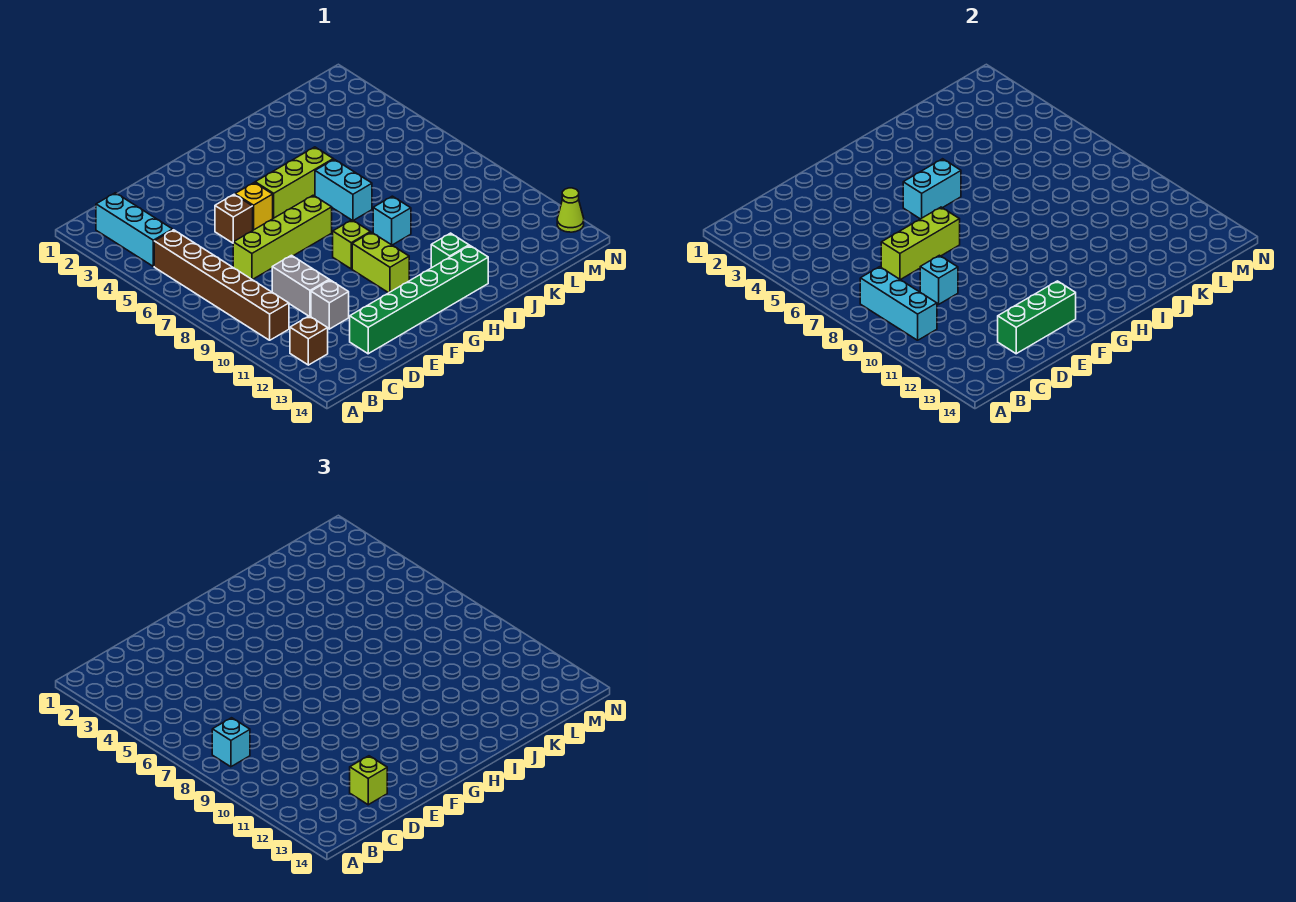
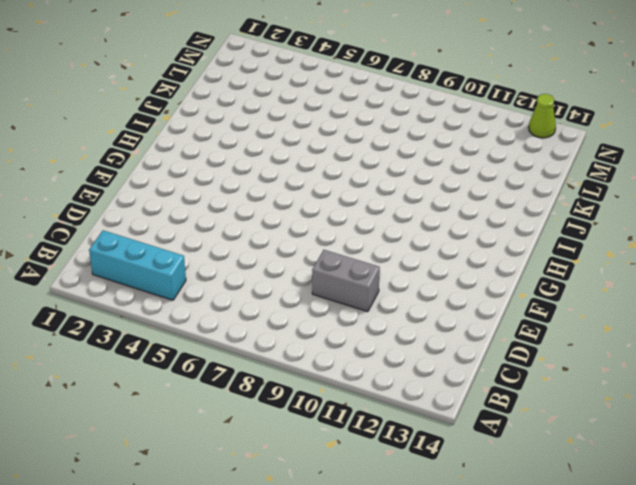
none -> brown 1x6 brick [154,230,289,340]
none -> brown 1x1 brick [290,316,328,365]
none -> lime 1x4 brick [233,195,332,280]

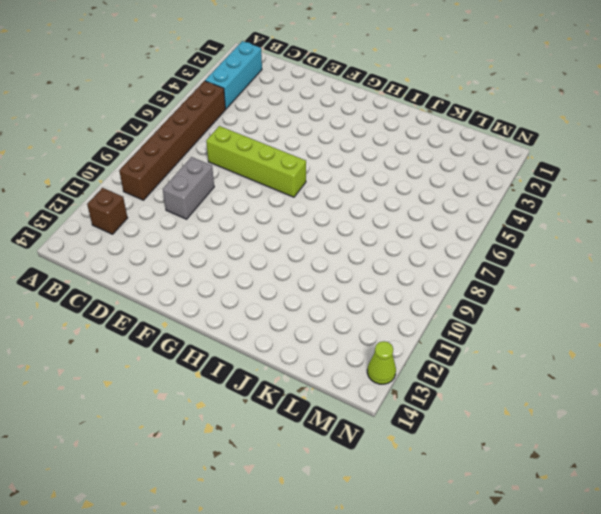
none -> grey 1x1 brick [311,280,349,329]
none -> green 1x6 brick [350,246,488,354]
none -> brown 1x1 brick [215,194,253,243]

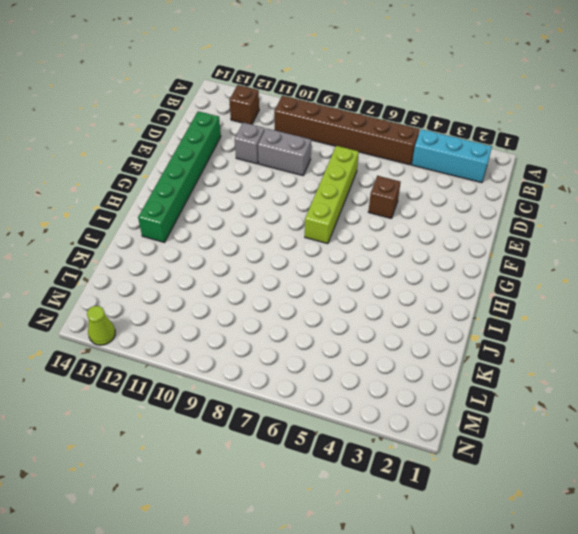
none -> yellow 1x1 brick [235,182,273,230]
none -> lime 1x3 brick [255,147,333,218]
none -> lime 1x1 brick [333,220,370,269]

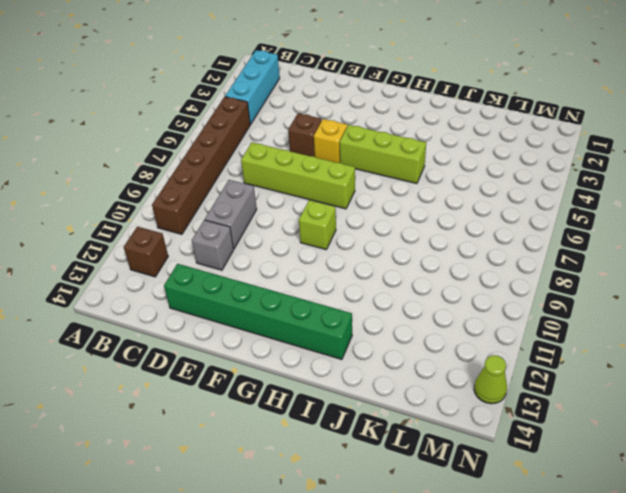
none -> lime 1x2 brick [352,232,409,293]
none -> cyan 1x2 brick [315,159,372,221]
none -> cyan 1x1 brick [373,196,411,245]

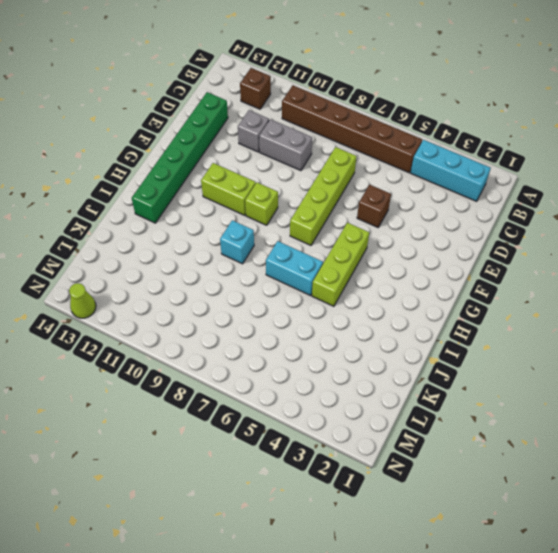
none -> yellow 1x1 brick [235,182,273,230]
none -> green 1x1 brick [431,233,469,268]
none -> cyan 1x3 brick [860,267,937,340]

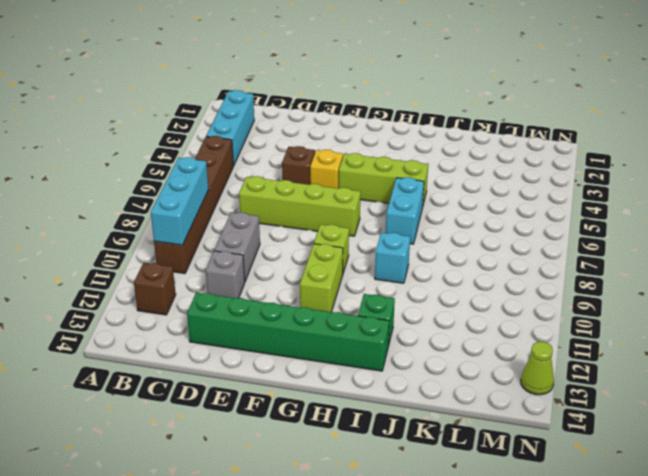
none -> lime 1x3 brick [881,207,960,280]
none -> cyan 1x1 brick [920,255,958,304]
none -> green 1x3 brick [998,281,1076,354]

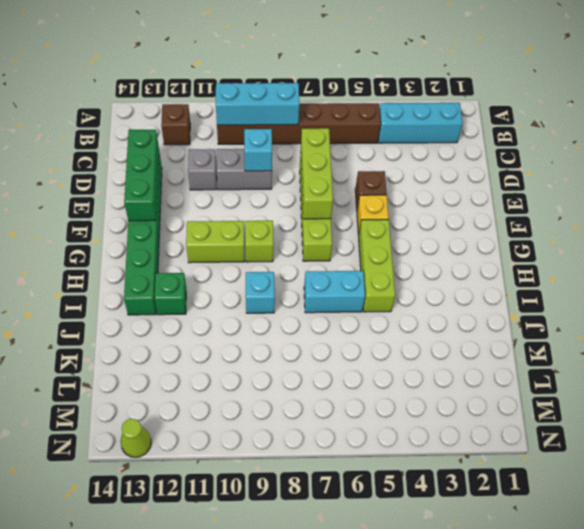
none -> cyan 1x2 brick [903,159,961,219]
none -> cyan 1x1 brick [212,718,250,767]
none -> lime 1x1 brick [350,756,387,805]

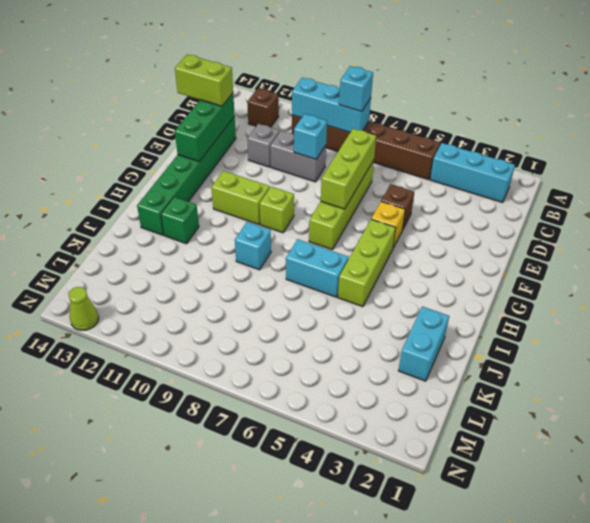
lime 1x2 brick [175,54,233,106] -> lime 1x1 brick [350,756,387,805]
cyan 1x2 brick [398,306,449,381] -> cyan 1x2 brick moved to [903,159,961,219]

